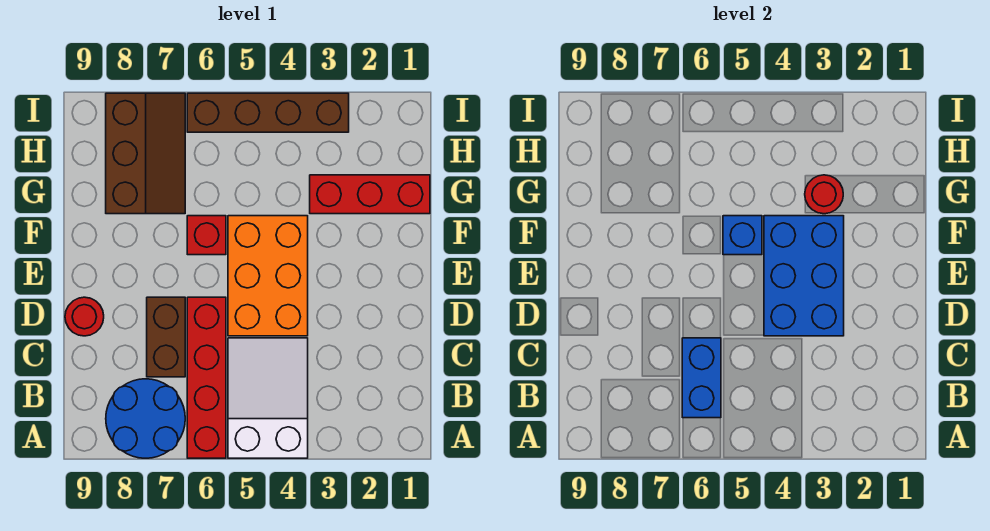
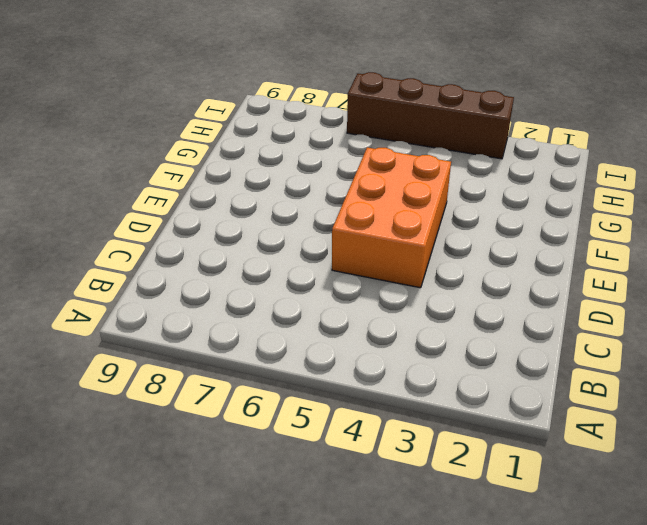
none -> white 2x3 slope [228,338,308,458]
none -> red 1x4 brick [187,297,226,458]
none -> blue 2x2 round brick [106,379,185,458]

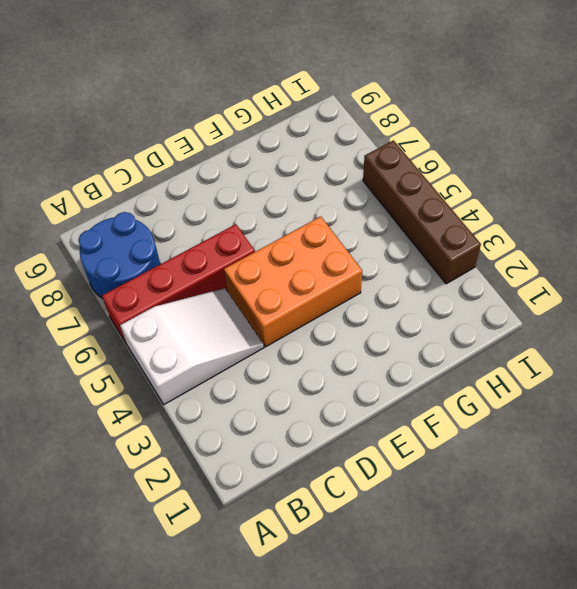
none -> brown 1x2 brick [147,297,185,377]
none -> red 1x1 round brick [65,297,104,336]
none -> red 1x1 brick [187,216,226,255]

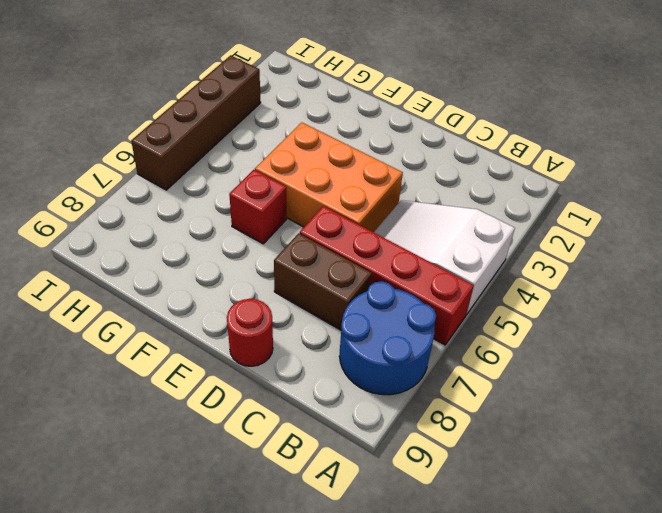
none -> red 1x3 brick [310,175,430,214]
none -> brown 2x3 slope [106,93,185,214]
none -> blue 1x2 brick [682,338,721,418]

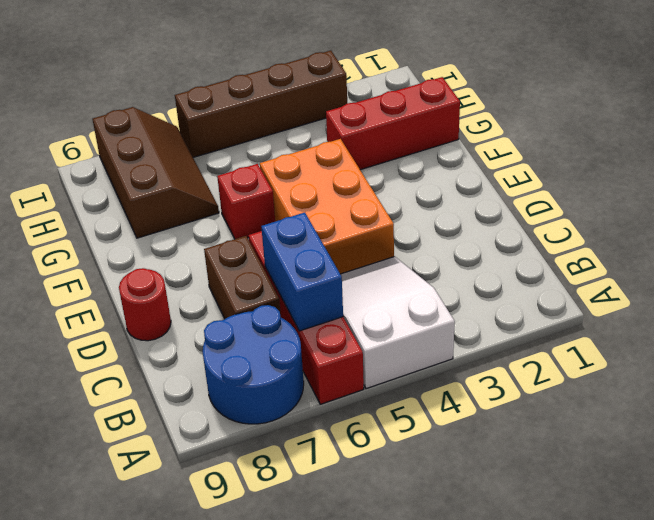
none -> blue 2x3 brick [764,216,844,336]
none -> blue 1x1 brick [723,216,762,255]
none -> red 1x1 round brick [805,175,843,214]

